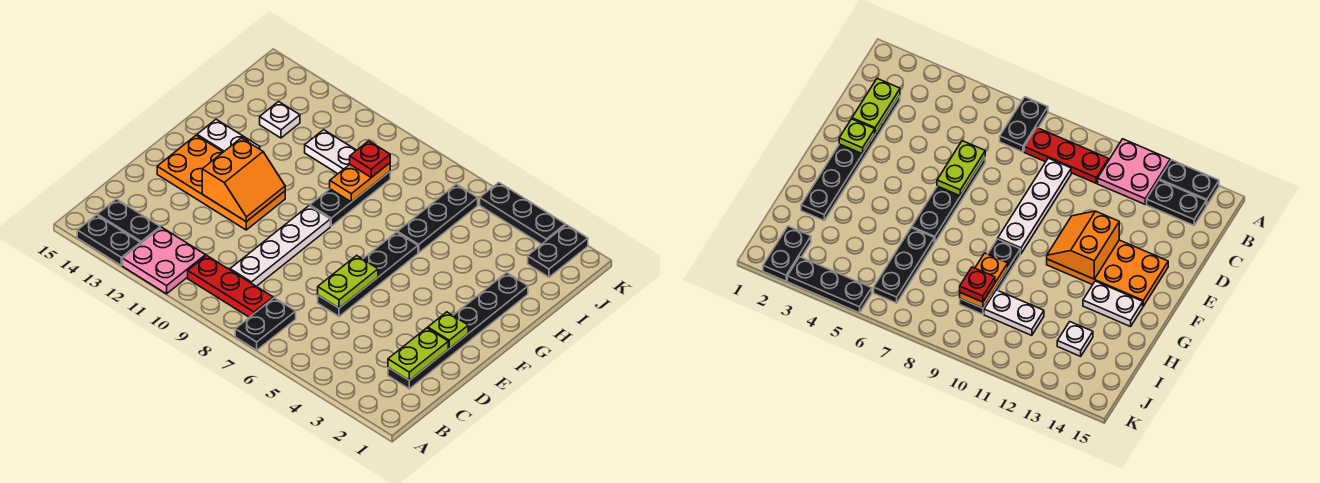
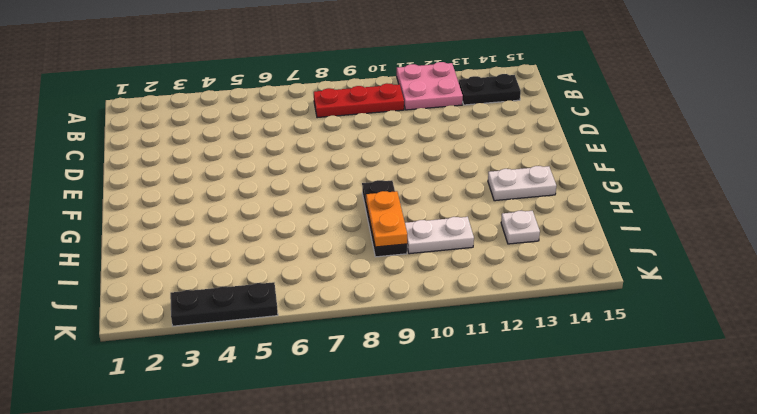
none -> black 1x2 plate [235,298,296,350]
none -> black 1x2 plate [77,215,140,266]
none -> black 1x6 plate [388,273,528,389]

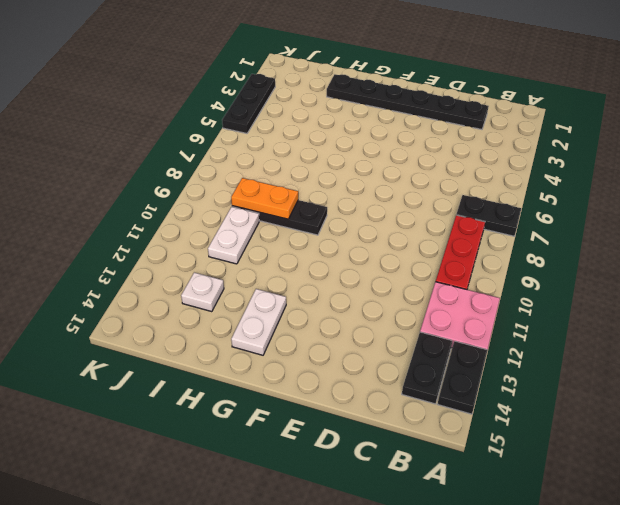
none -> white 1x4 plate [230,206,330,286]
none -> black 1x4 plate [318,232,418,316]
none -> orange 2x4 plate [157,135,285,230]

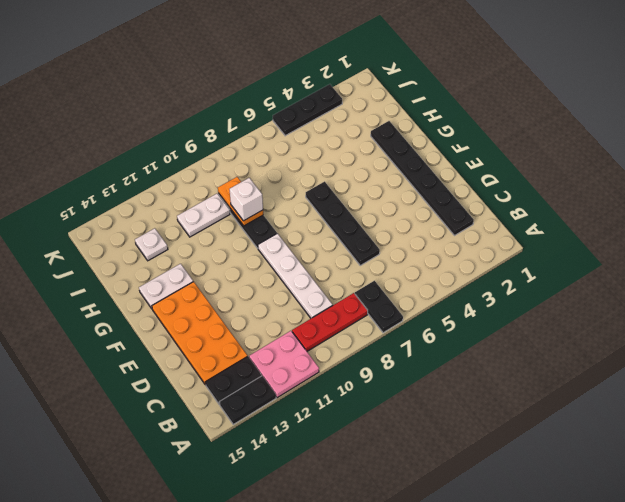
orange 2x4 plate [152,282,248,385] -> orange 2x4 plate turned to [157,135,285,230]
white 1x1 brick [229,178,263,221] -> none
none -> black 1x3 plate [397,184,478,253]
none -> black 1x2 plate [528,225,588,277]
none -> lime 1x2 plate [388,328,448,380]

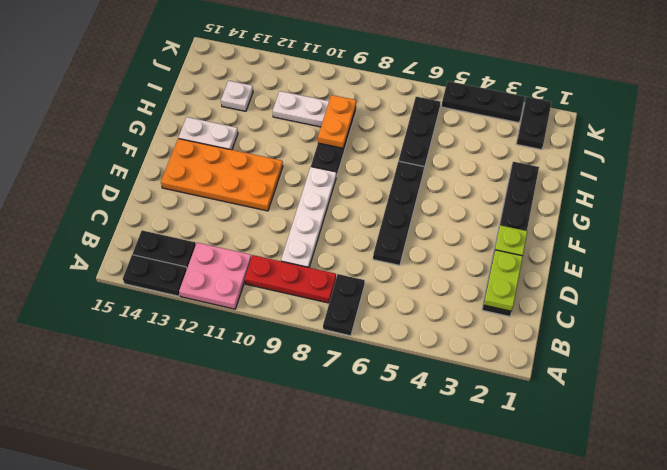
none -> lime 1x2 plate [318,256,378,308]
none -> orange 2x2 slope [202,138,285,222]
none -> red 1x1 plate [350,141,390,177]

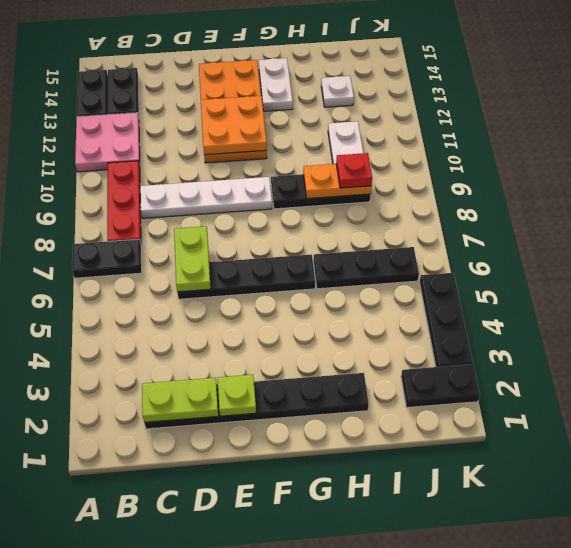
lime 1x2 plate [174,226,211,292] -> lime 1x2 plate turned to [318,256,378,308]
orange 2x2 plate [201,96,267,155] -> orange 2x2 slope [202,138,285,222]

